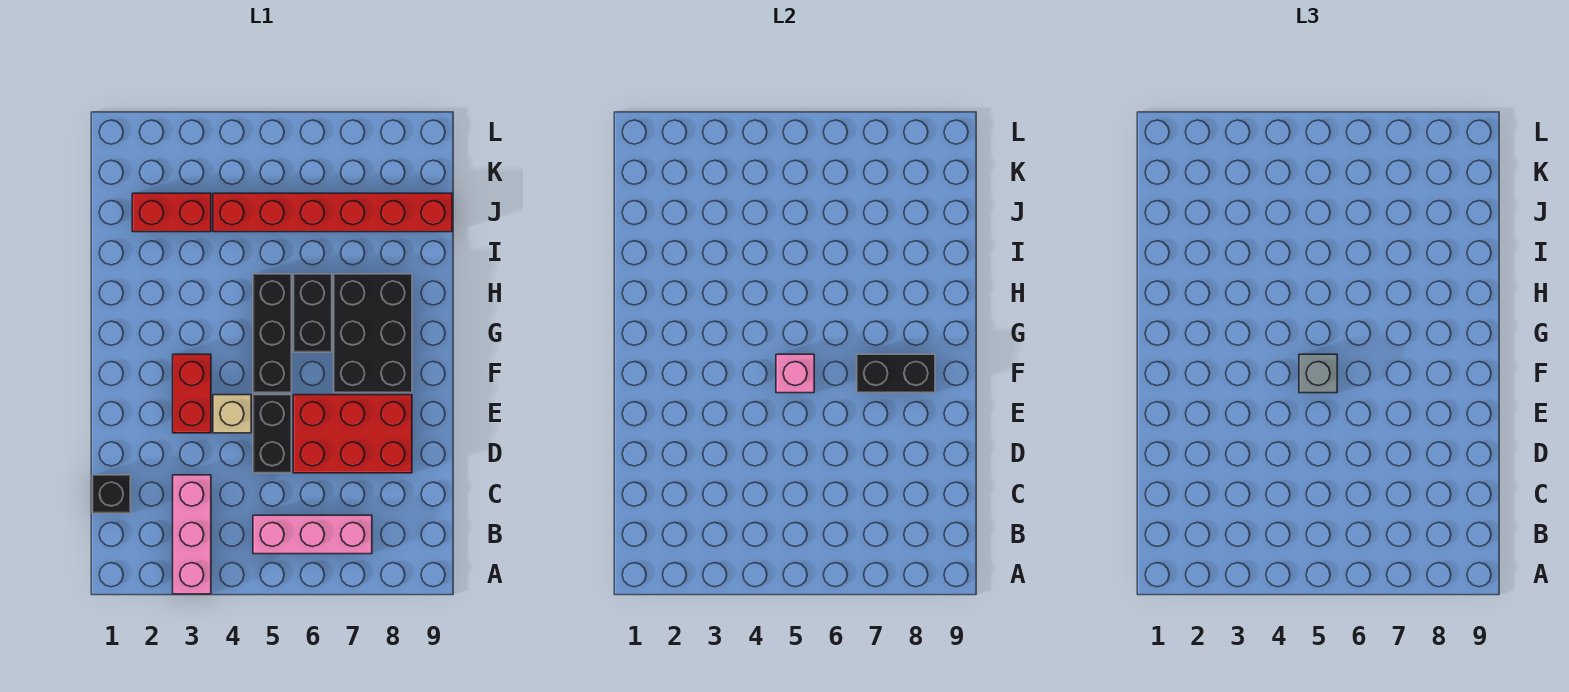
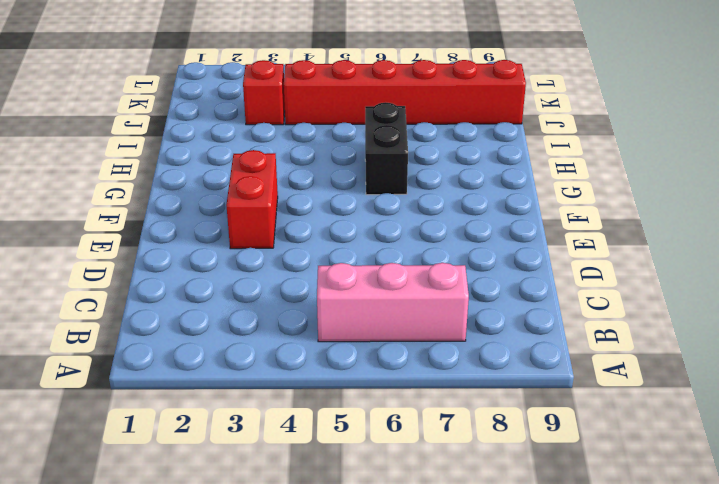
red 1x1 brick [243,60,285,125] -> red 1x2 brick [132,193,211,232]
none -> pink 1x3 brick [173,475,211,594]
none -> black 1x1 brick [92,475,130,513]
none -> black 1x2 brick [253,395,291,473]

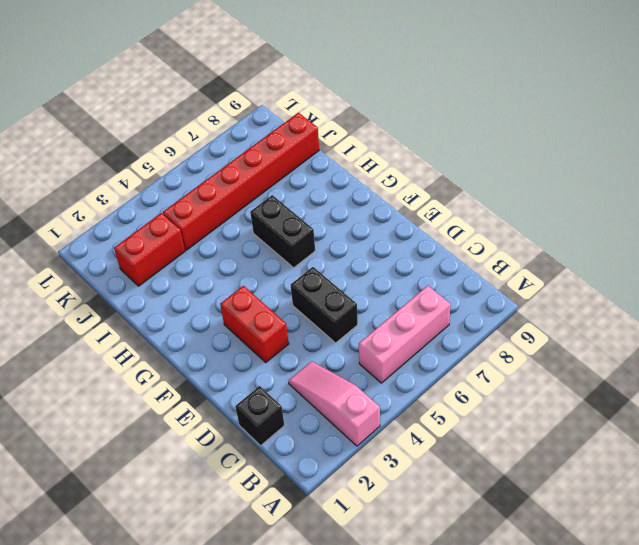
pink 1x3 slope [289,361,380,446] -> pink 1x3 brick [173,475,211,594]
none -> red 2x3 brick [293,395,412,473]
none -> tan 1x1 brick [213,395,251,433]
none -> black 1x3 brick [253,274,291,393]

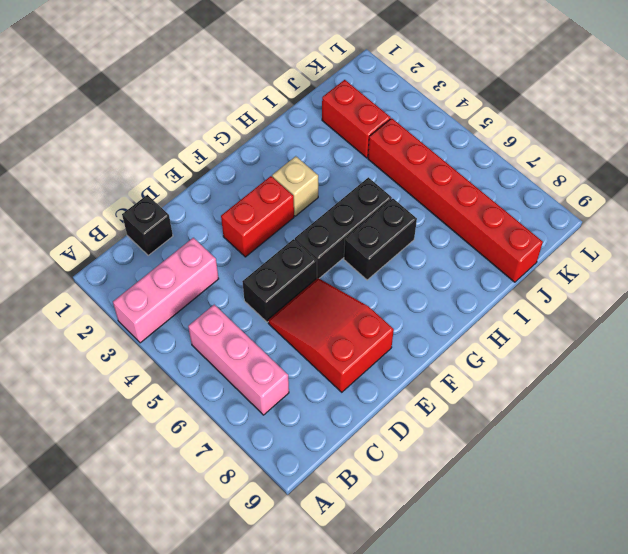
red 2x3 slope [268,278,394,392] -> red 2x3 brick [293,395,412,473]
tan 1x1 brick [272,156,318,216] -> tan 1x1 brick moved to [213,395,251,433]
none -> black 2x3 brick [334,274,412,393]
none -> pink 1x1 brick [776,354,814,393]
none -> black 1x2 brick [857,354,935,393]

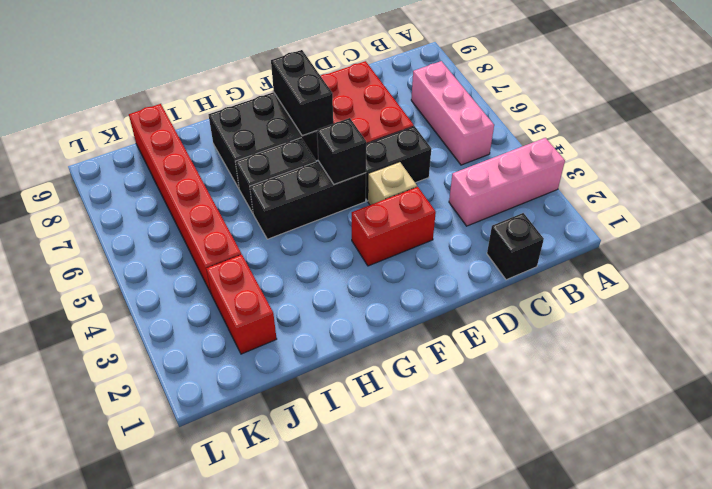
black 1x1 brick [317,118,366,184] -> pink 1x1 brick [776,354,814,393]
none -> grey 1x1 brick [1299,354,1337,393]

